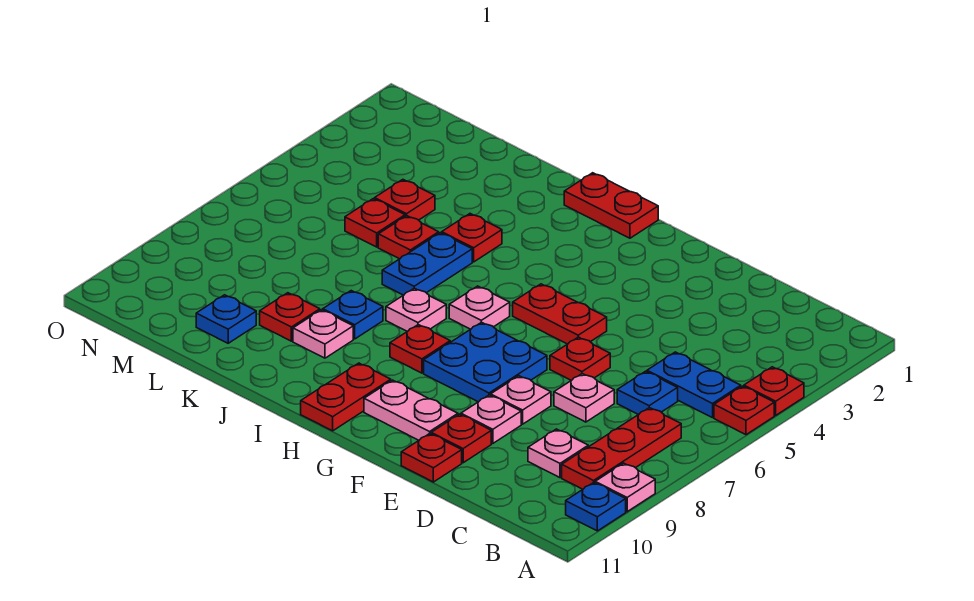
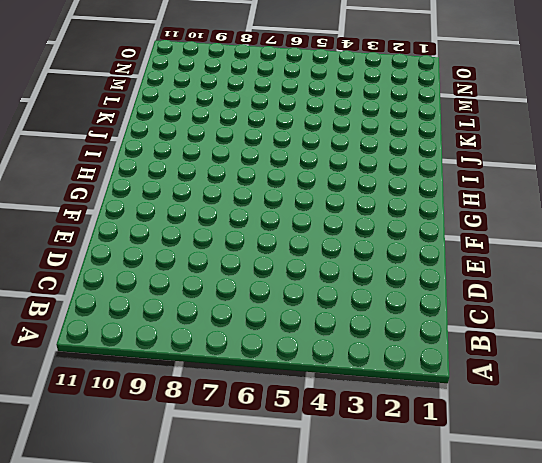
none -> red 1x1 plate [744,367,804,415]
none -> red 1x1 plate [714,386,774,435]
none -> pink 1x1 plate [595,463,655,512]
none -> blue 1x1 plate [566,483,626,531]

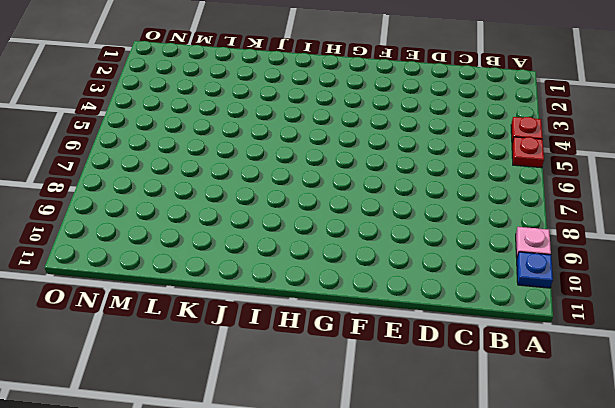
none -> blue 1x2 plate [647,352,741,418]
none -> red 1x3 plate [562,408,681,489]
none -> blue 1x1 plate [617,371,678,415]
none -> pink 1x1 plate [528,429,588,478]

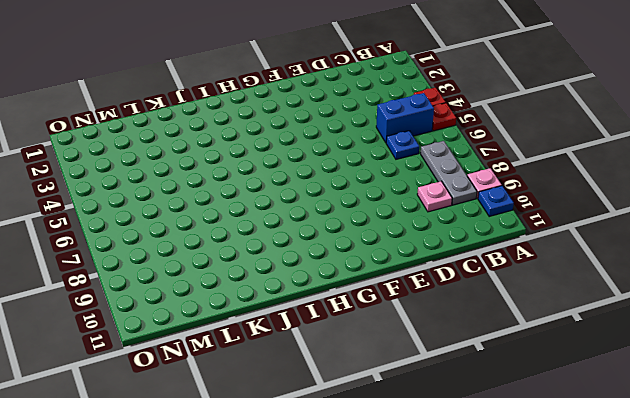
blue 1x2 brick [376,93,434,142] -> blue 1x2 plate [647,352,741,418]
grey 1x3 plate [421,141,477,205] -> red 1x3 plate [562,408,681,489]
none -> pink 1x1 plate [554,374,614,422]
none -> red 1x1 plate [550,337,610,380]
none -> pink 1x1 plate [491,376,551,424]
none -> pink 1x1 plate [461,395,521,443]

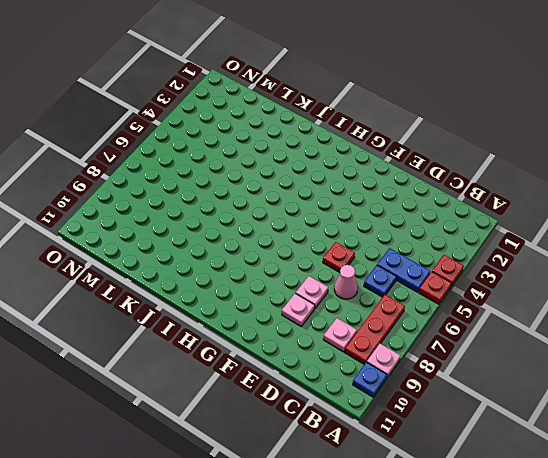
pink 1x1 cone [334,265,358,299] -> pink 1x1 plate [554,374,614,422]
none -> red 1x1 plate [431,414,491,463]
none -> red 1x1 plate [401,434,462,482]
none -> red 1x2 plate [513,284,607,344]
none -> blue 2x2 plate [424,322,547,402]

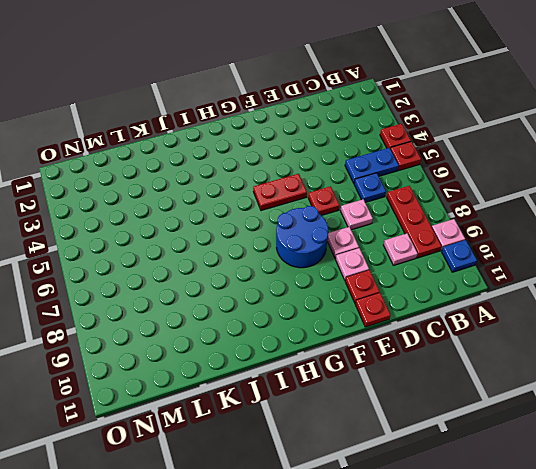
blue 2x2 round brick [276,206,328,268] -> blue 2x2 plate [424,322,547,402]
none -> pink 1x2 plate [364,380,458,440]
none -> red 1x2 plate [564,173,658,238]
none -> pink 1x1 plate [449,286,510,329]
none -> red 1x1 plate [390,325,450,373]

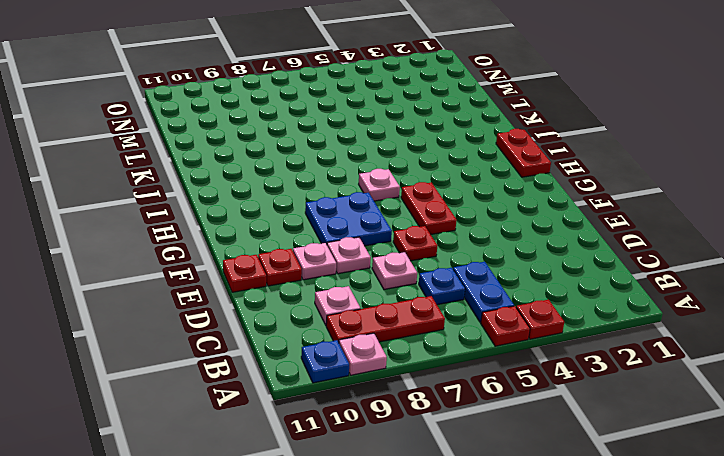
none -> pink 1x2 plate [364,380,458,440]
none -> red 1x1 plate [390,325,450,373]
none -> red 1x2 plate [301,363,391,431]
none -> pink 1x1 plate [386,288,446,331]

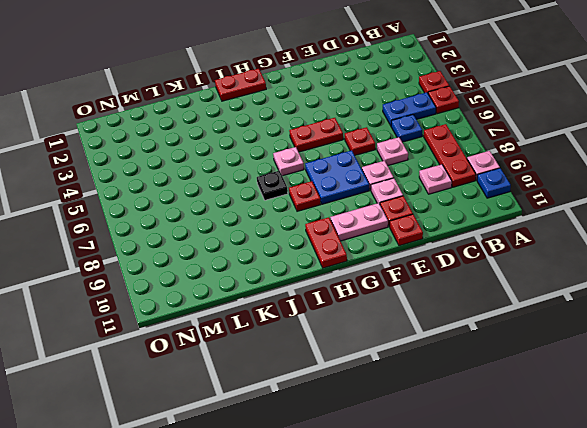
black 1x1 plate [257,171,288,200] -> pink 1x1 plate [386,288,446,331]
none -> red 1x1 plate [442,214,502,262]
none -> blue 1x2 plate [382,233,472,295]
none -> blue 1x1 plate [323,291,383,339]
none -> pink 1x1 plate [293,310,353,358]

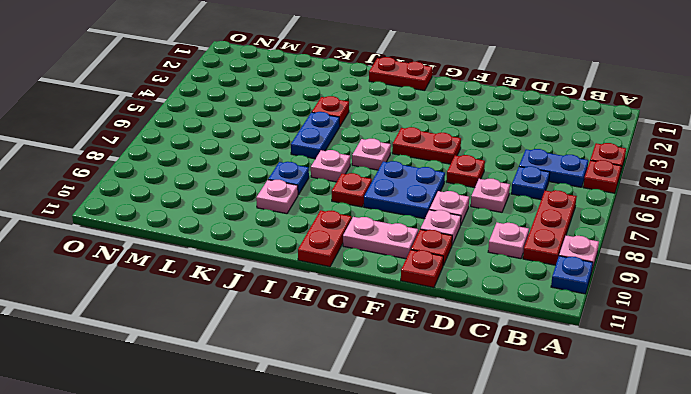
none -> red 1x1 plate [378,216,439,259]
none -> red 1x1 plate [260,293,320,341]
none -> red 1x1 plate [375,180,435,220]
none -> red 1x1 plate [345,199,405,247]

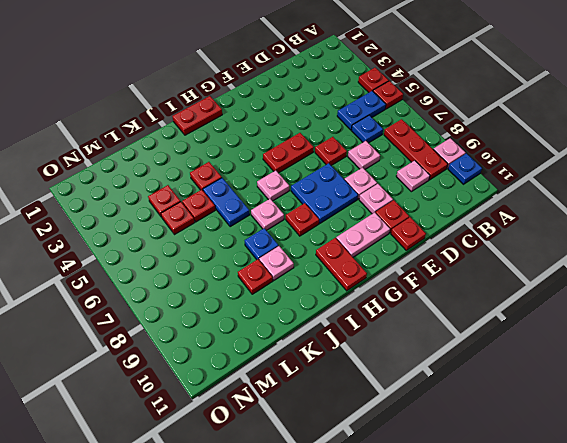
none -> blue 1x1 plate [196,295,256,343]

